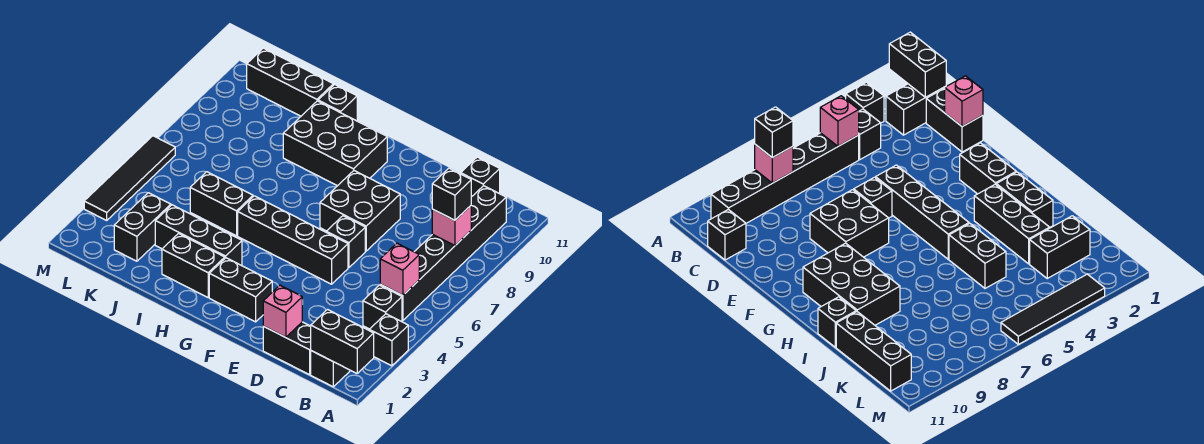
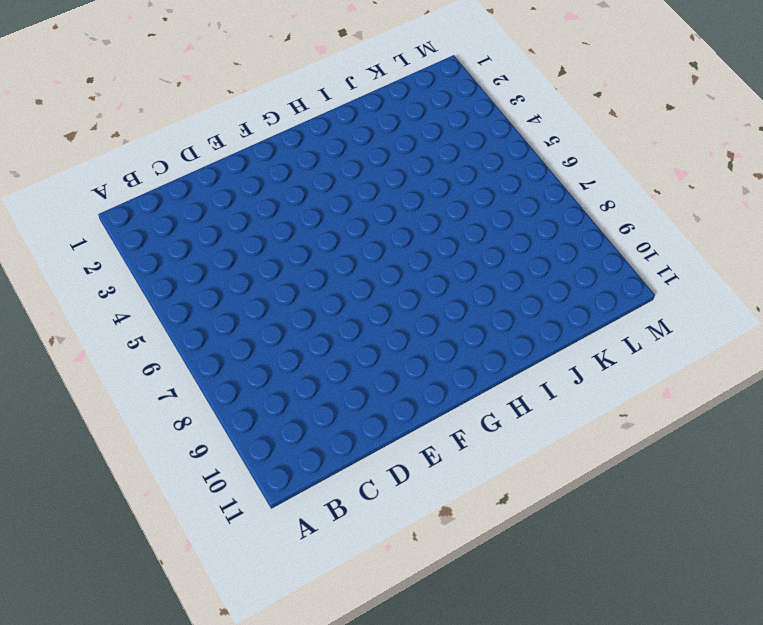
none -> black 1x1 brick [369,314,408,366]
none -> black 1x2 brick [311,351,350,387]
none -> black 1x1 brick [363,285,402,329]

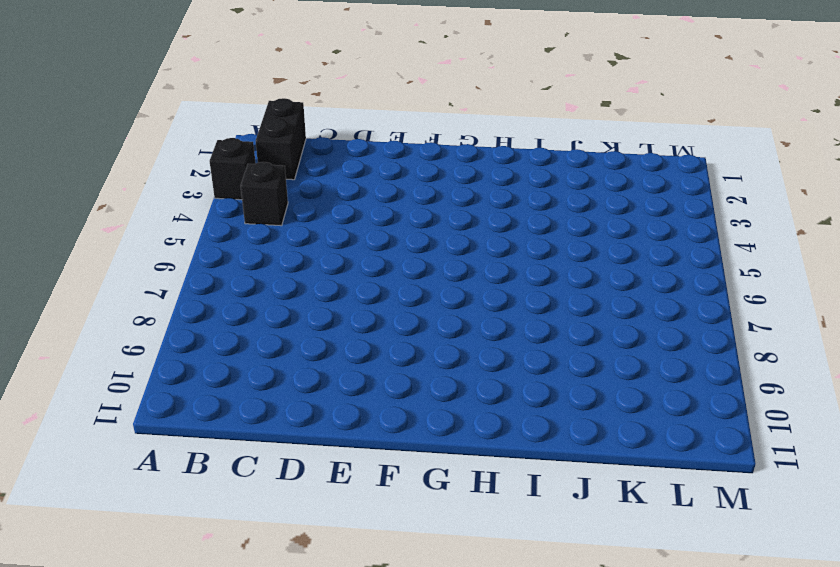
none -> black 1x6 brick [380,186,506,321]
none -> black 1x2 brick [263,322,311,375]
none -> black 1x1 brick [461,157,500,197]

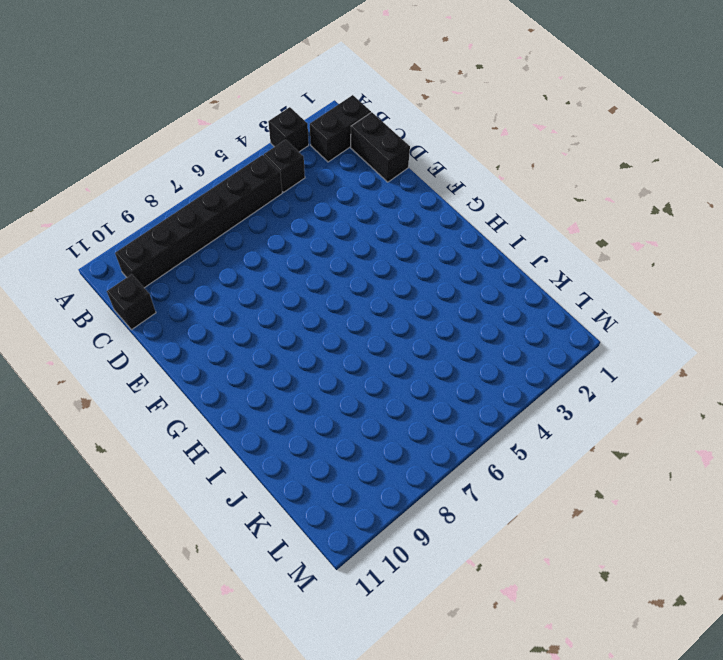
none -> black 1x4 brick [238,196,348,284]
none -> black 1x1 brick [326,216,365,268]
none -> black 2x2 brick [320,171,400,251]

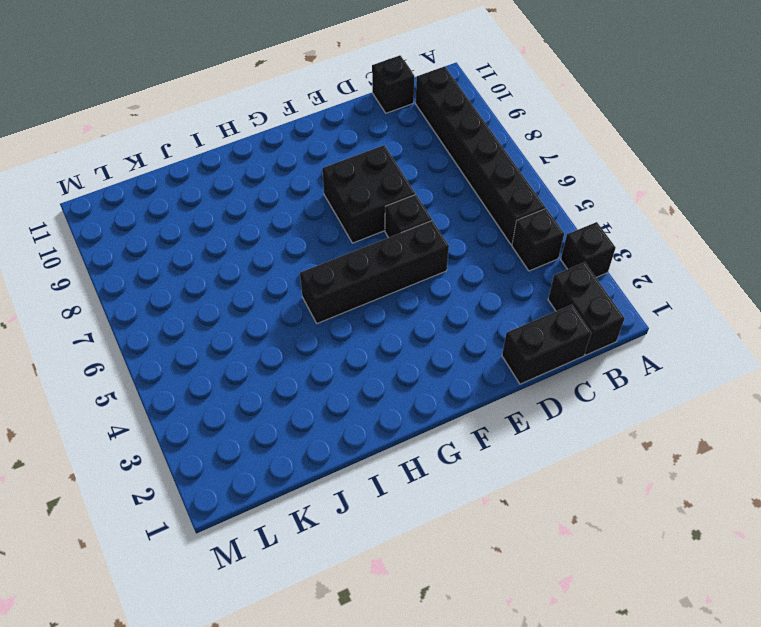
none -> black 1x2 brick [209,258,272,322]
none -> black 2x3 brick [283,101,387,186]
none -> black 1x2 brick [162,234,225,297]

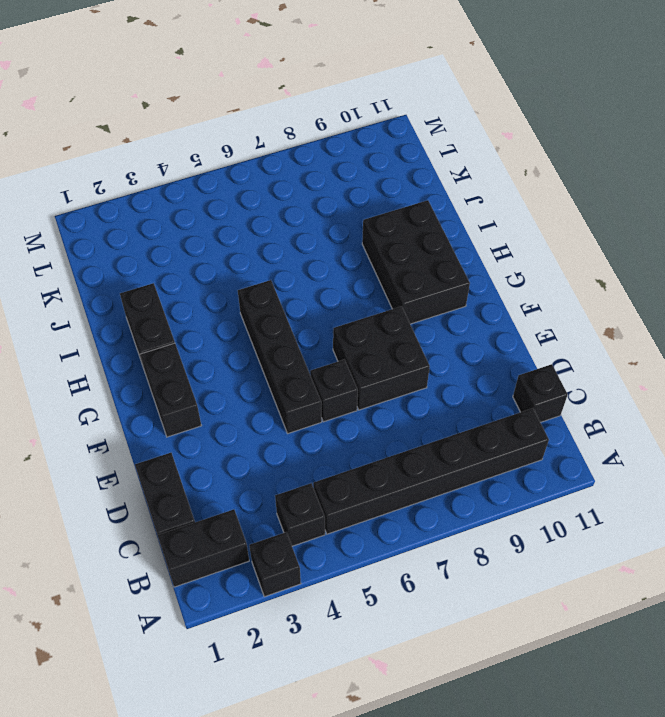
none -> black 1x3 brick [155,205,242,266]
none -> black 1x2 brick [190,172,253,236]
none -> black 1x1 brick [318,84,357,121]

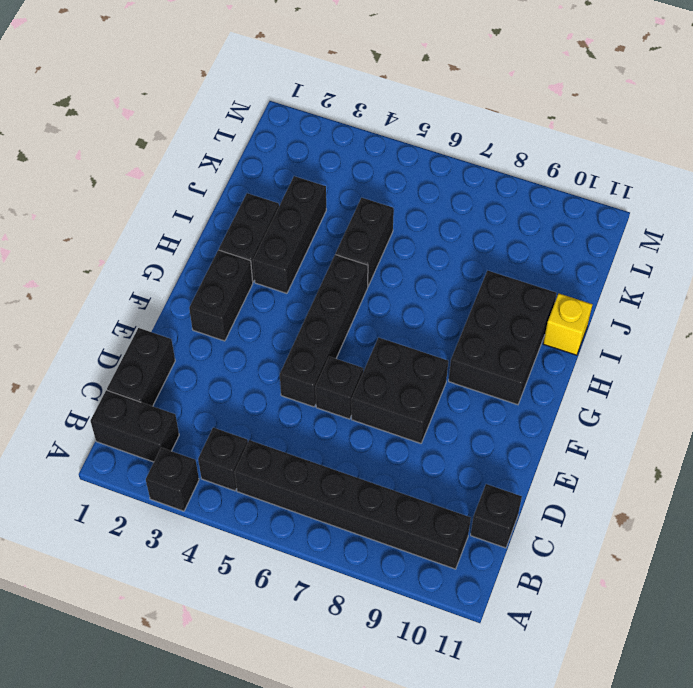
yellow 1x1 brick [543,294,593,355] -> black 1x1 brick [318,84,357,121]
none -> black 1x3 brick [247,48,333,116]
none -> black 1x2 brick [114,193,171,261]
none -> black 1x4 tile [84,136,175,220]

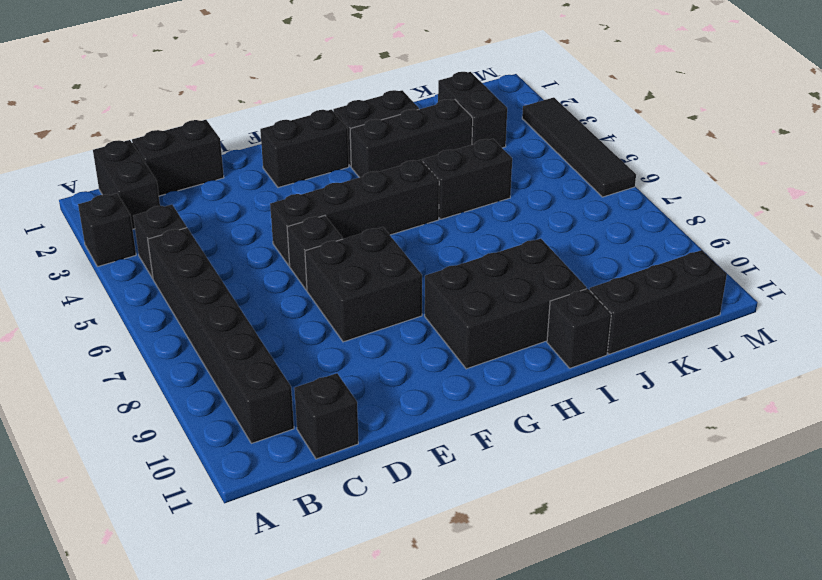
none -> black 1x2 brick [311,310,374,373]
none -> pink 1x1 brick [380,243,419,295]
none -> pink 1x1 brick [432,206,471,246]

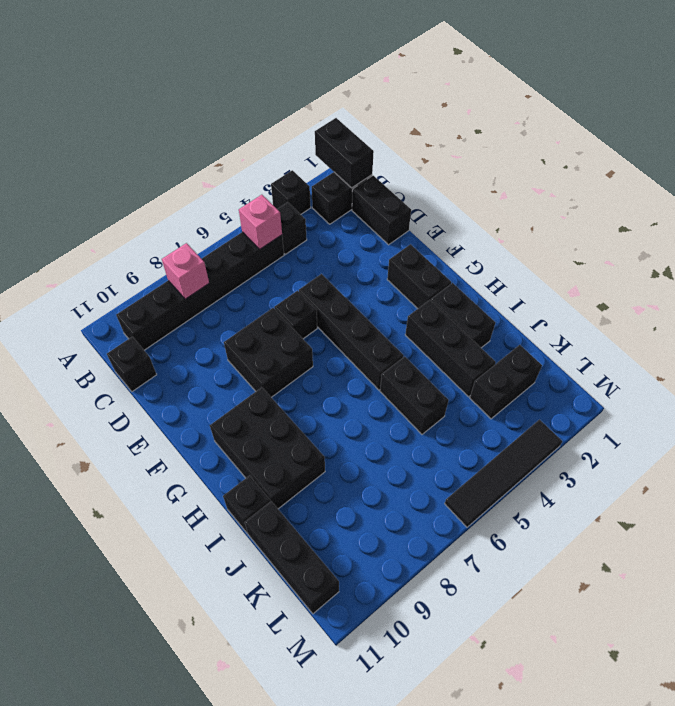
none -> pink 1x1 brick [263,285,302,337]
none -> black 1x1 brick [432,168,471,220]

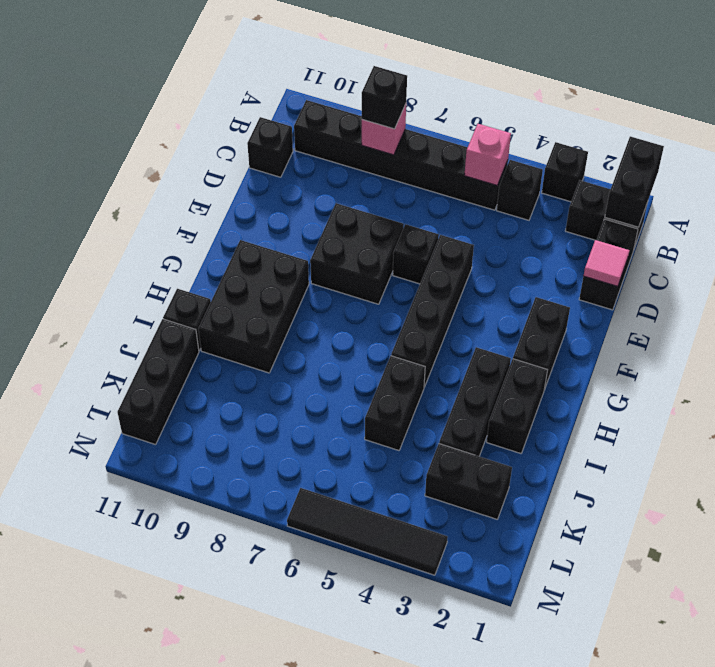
pink 1x1 tile [584,240,629,286] -> pink 1x1 brick [263,285,302,337]

